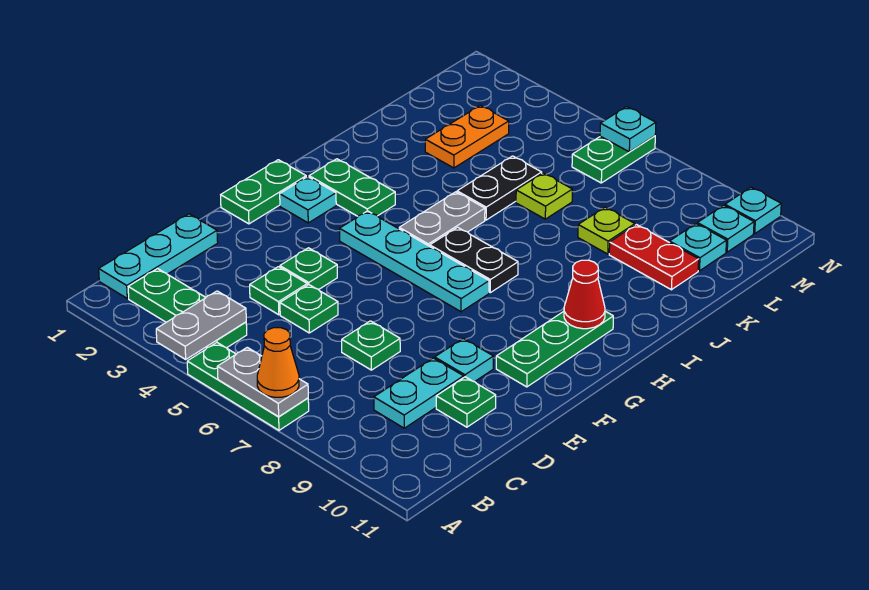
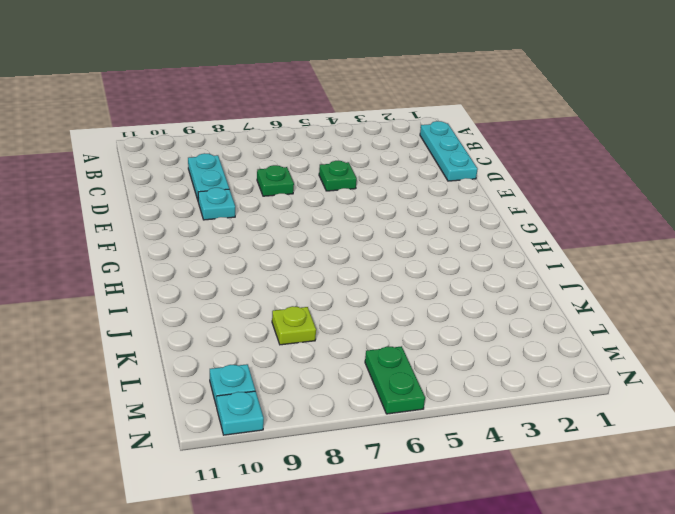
none -> green 1x3 plate [187,343,309,430]
none -> green 1x3 plate [128,269,247,348]
none -> green 1x1 plate [250,267,307,315]
none -> green 1x1 plate [436,377,496,427]

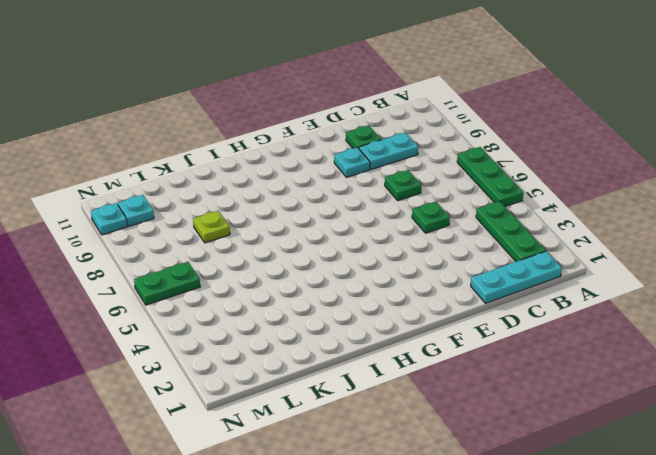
none -> green 1x1 plate [250,267,307,315]
none -> green 1x1 plate [280,248,337,290]
none -> green 1x2 plate [221,160,306,224]
none -> green 1x3 plate [496,311,613,387]

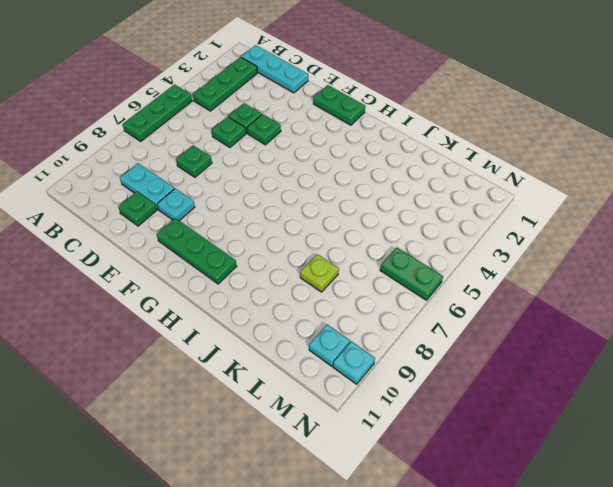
none -> cyan 1x1 plate [280,177,336,223]
none -> cyan 1x4 plate [340,211,489,312]
none -> green 1x2 plate [309,159,395,216]
none -> grey 1x2 plate [399,192,485,246]

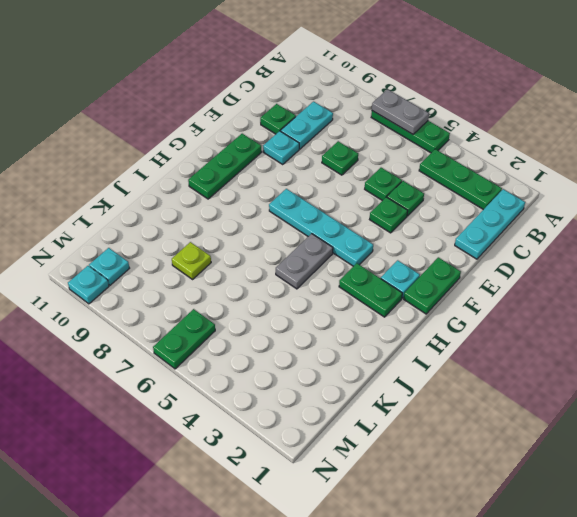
none -> black 1x2 plate [430,227,518,293]
none -> black 1x2 plate [457,156,542,220]
none -> orange 1x2 plate [425,105,509,168]
none -> lime 1x1 plate [516,173,572,219]

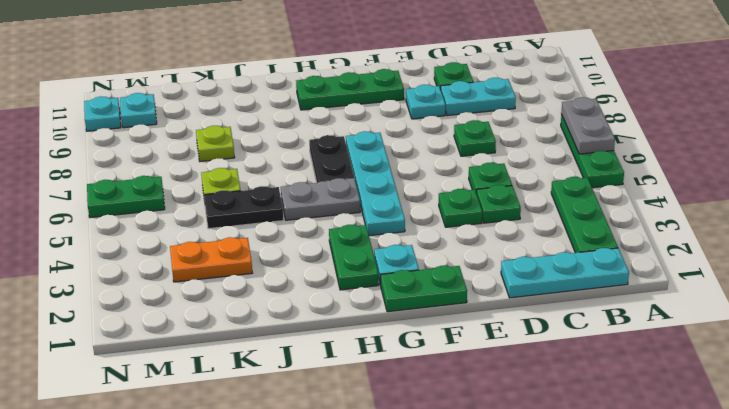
none -> red 1x2 plate [609,225,699,290]
none -> cyan 1x1 plate [670,224,726,271]
none -> grey 1x2 plate [156,291,246,359]
none -> red 1x1 cone [564,260,605,329]

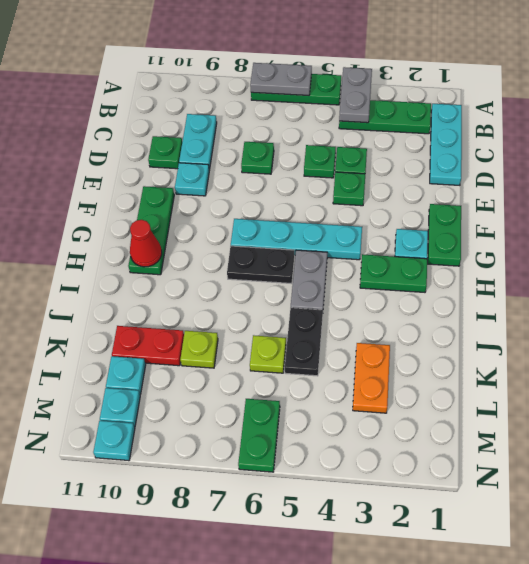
none -> cyan 1x1 plate [600,107,656,152]
none -> orange 1x1 cone [257,328,299,397]

